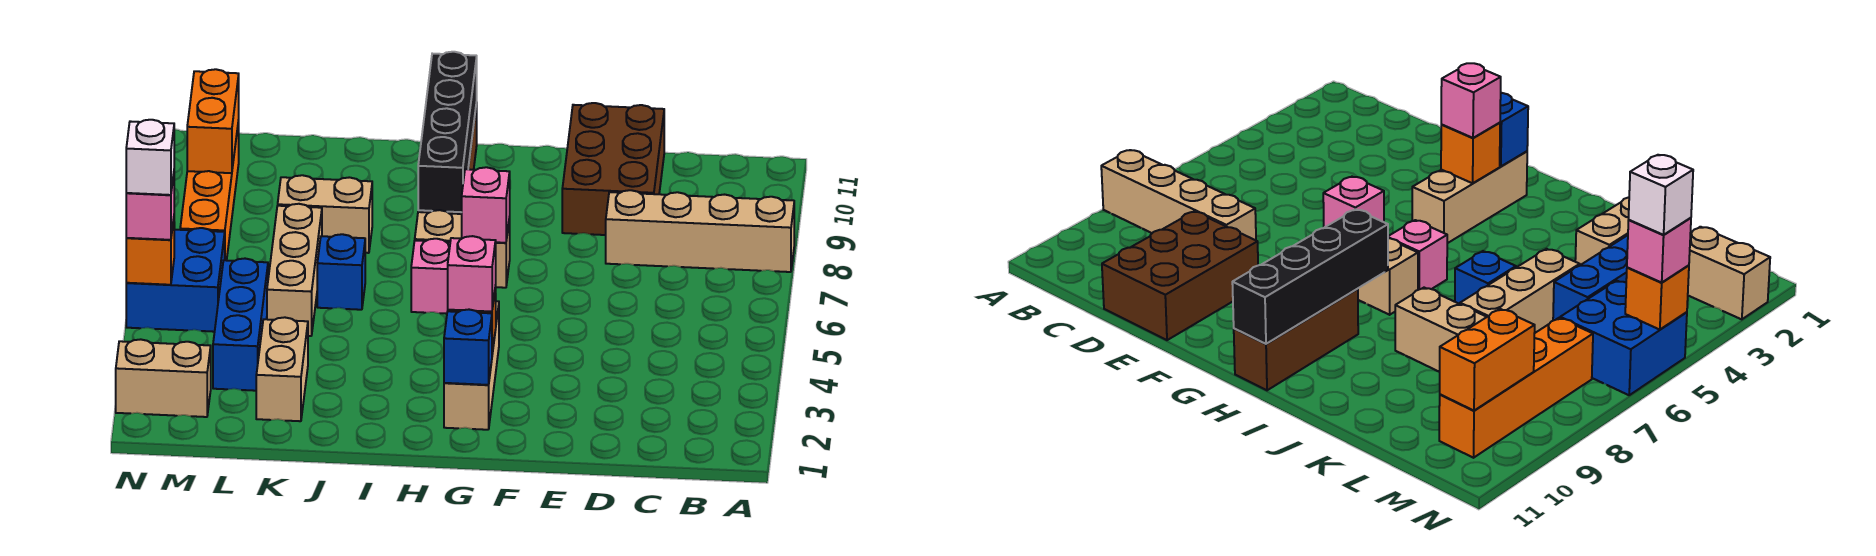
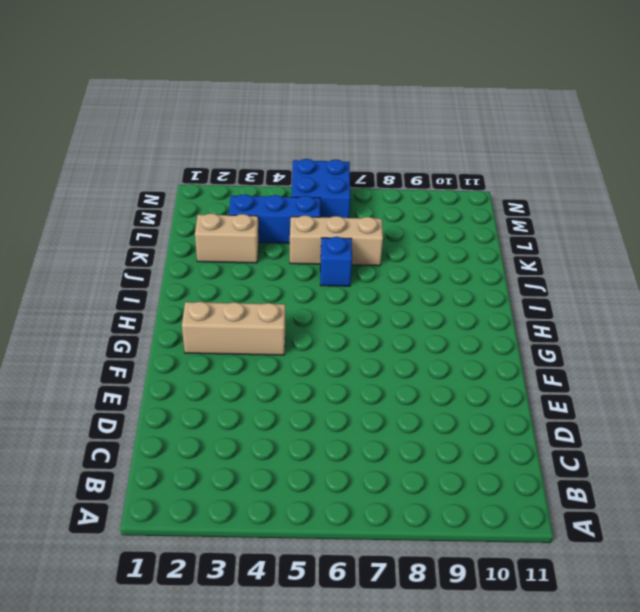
none -> tan 1x4 brick [606,190,794,272]
none -> brown 2x3 brick [562,103,664,235]
none -> tan 1x2 brick [415,210,510,288]

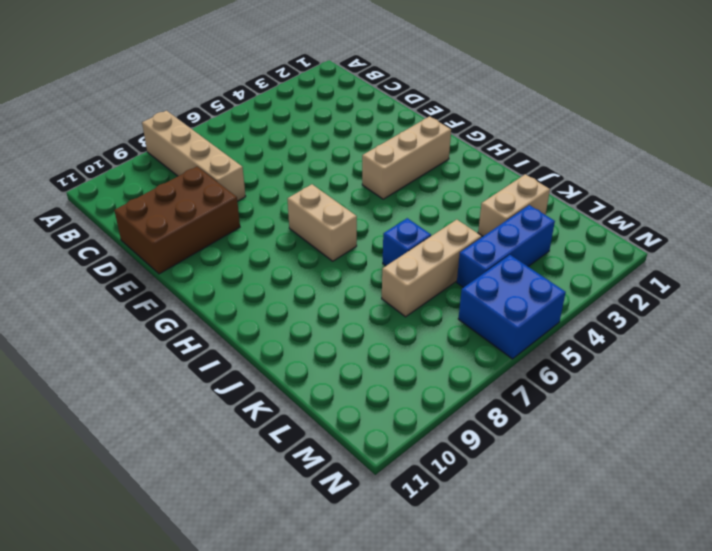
none -> pink 1x1 brick [411,239,450,314]
none -> brown 1x3 brick [1234,289,1358,390]
none -> tan 1x2 brick [278,175,372,253]

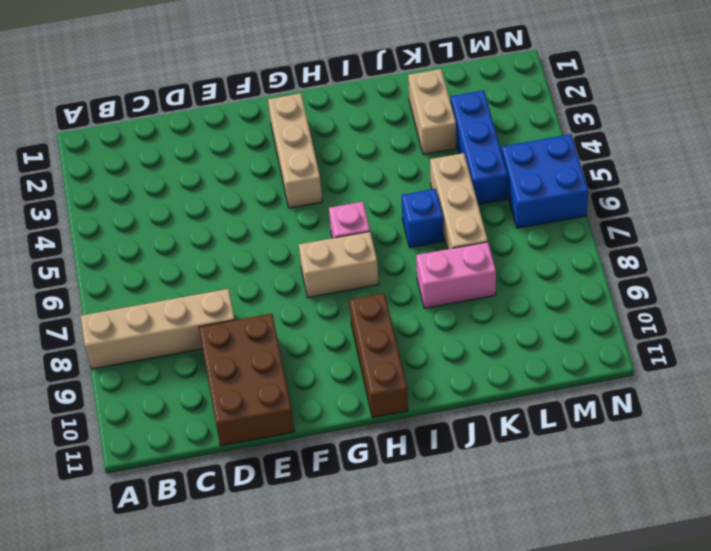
pink 1x2 brick [416,242,496,308] -> tan 1x2 brick [278,175,372,253]
none -> tan 1x2 brick [116,339,211,417]
none -> orange 1x4 brick [180,121,239,260]
none -> blue 1x1 brick [444,310,492,385]

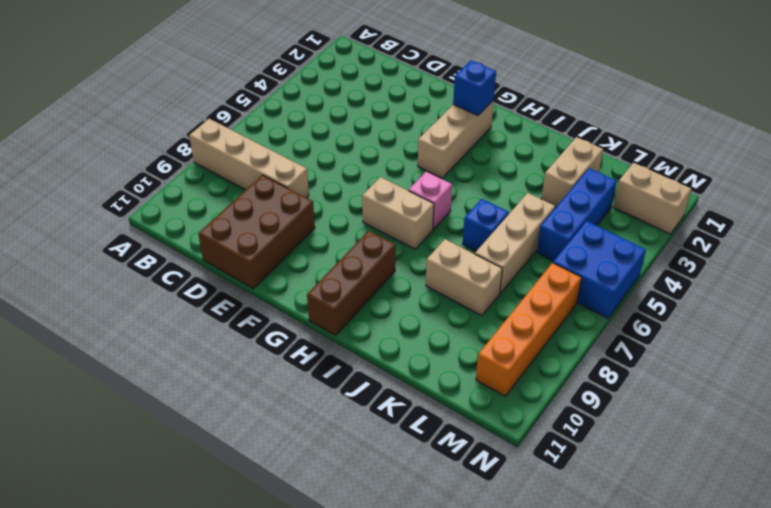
none -> orange 1x1 brick [1441,123,1500,183]
none -> pink 1x1 brick [462,167,510,243]
none -> black 1x4 brick [418,52,477,212]

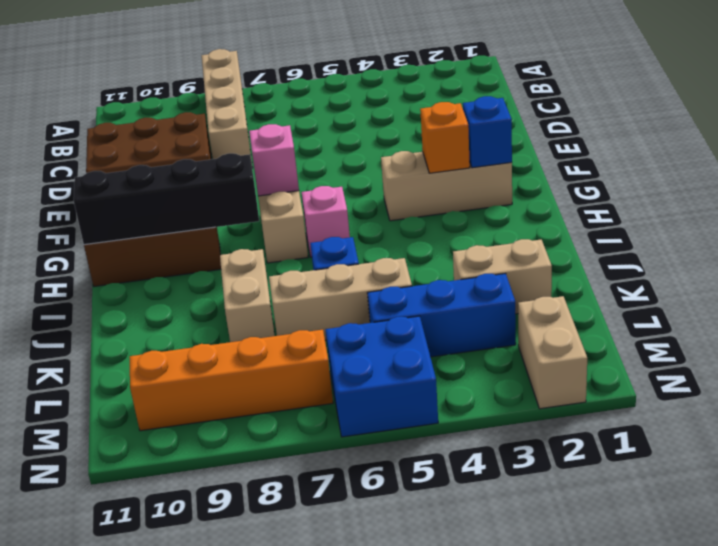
none -> orange 1x2 brick [187,69,239,173]
none -> orange 1x1 brick [126,219,174,285]
none -> pink 1x1 brick [448,236,496,312]

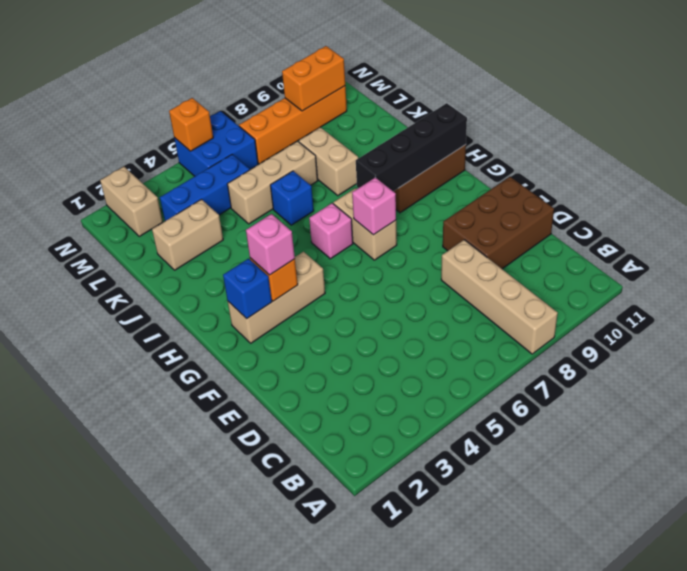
none -> pink 1x1 brick [126,174,174,240]
none -> white 1x1 brick [126,120,174,195]

